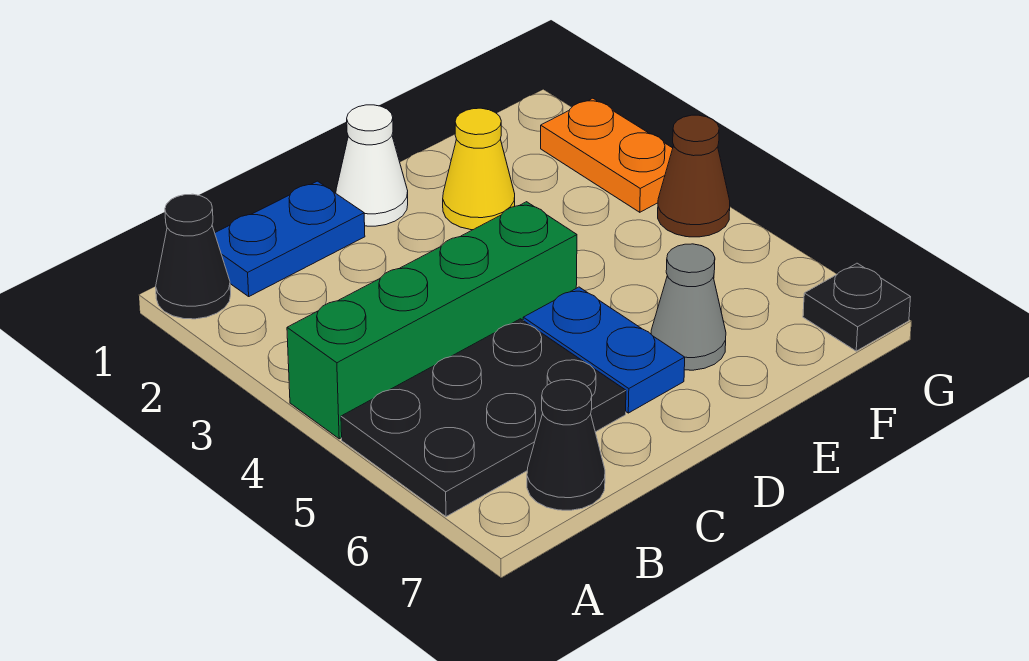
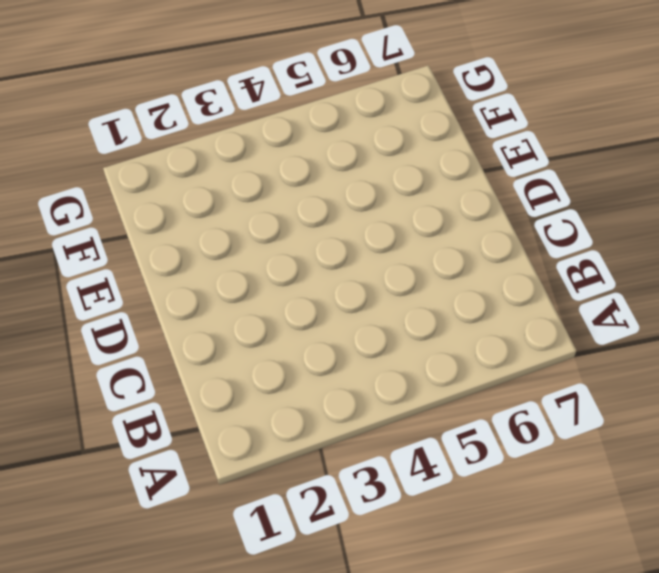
none -> black 1x1 cone [156,194,231,319]
none -> green 1x4 brick [287,202,577,439]
none -> black 2x3 plate [341,319,626,517]

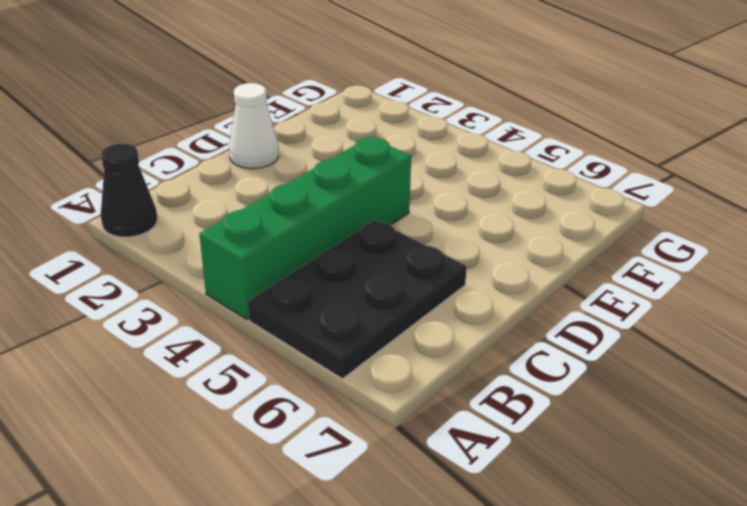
none -> blue 1x2 plate [215,181,365,296]
none -> black 1x1 cone [527,380,605,510]
none -> blue 1x2 plate [523,287,685,413]

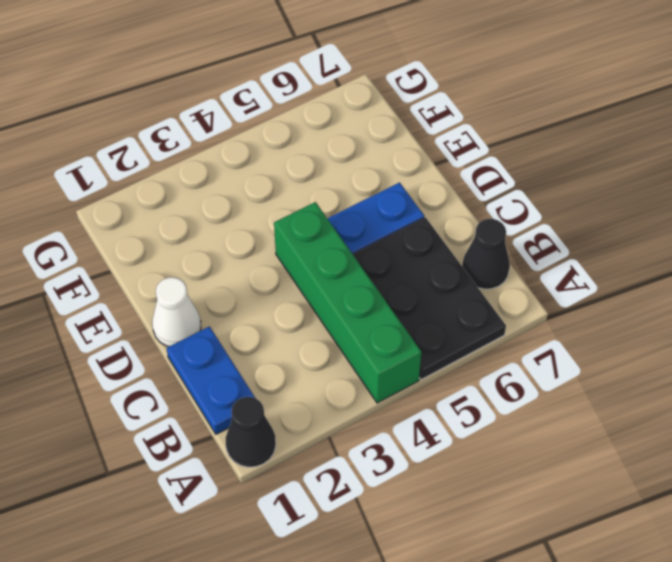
none -> yellow 1x1 cone [443,108,515,230]
none -> grey 1x1 cone [651,244,726,370]
none -> orange 1x2 plate [541,98,673,212]

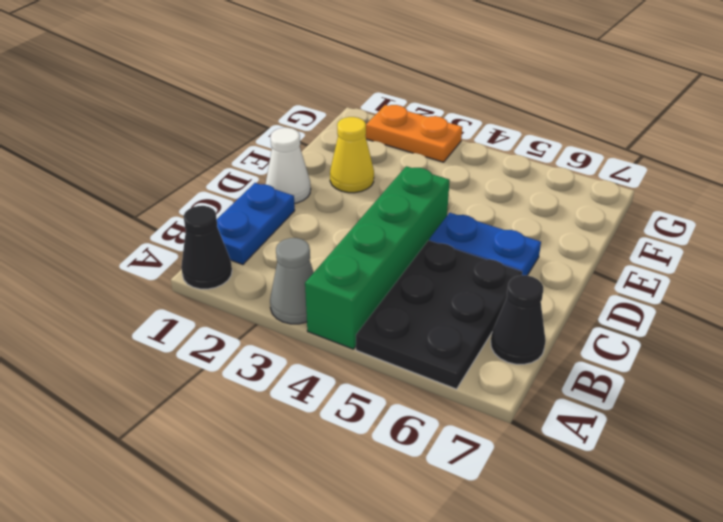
grey 1x1 cone [270,238,314,324] -> grey 1x1 cone moved to [651,244,726,370]
none -> brown 1x1 cone [658,115,730,237]
none -> black 1x1 plate [803,263,910,351]

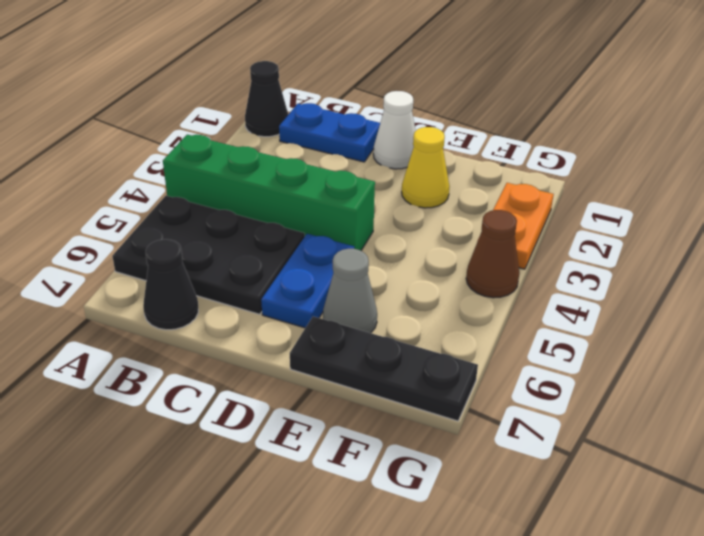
black 1x3 plate [290,316,478,421] -> black 1x1 plate [803,263,910,351]

